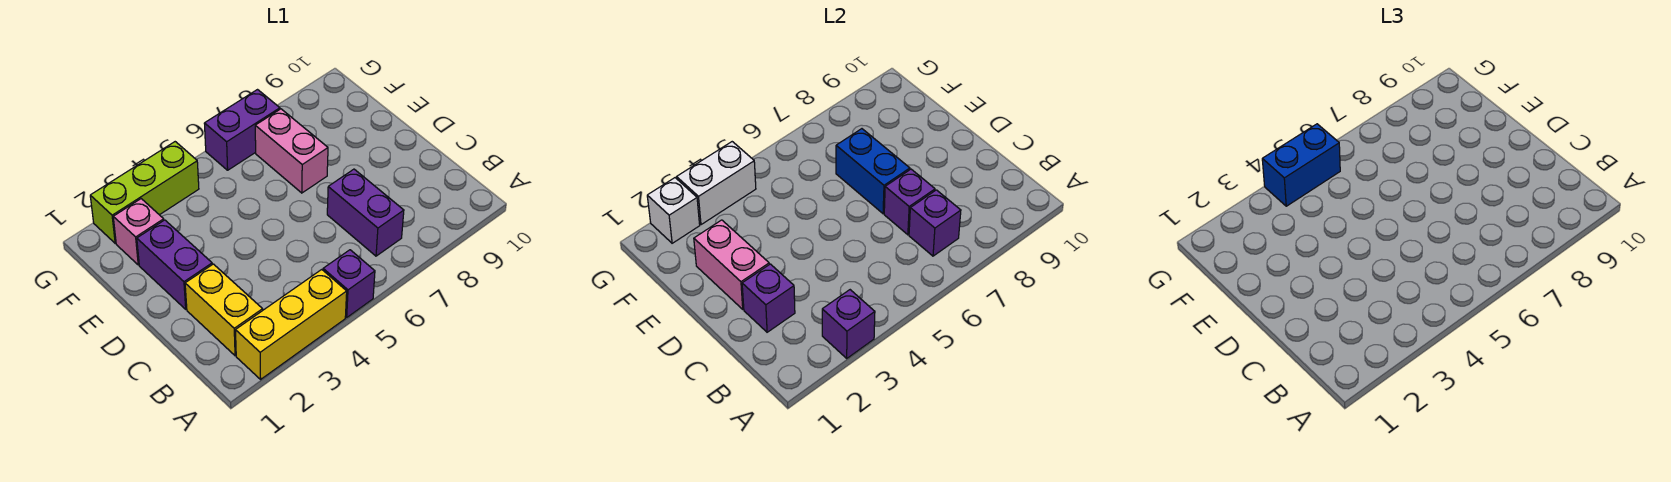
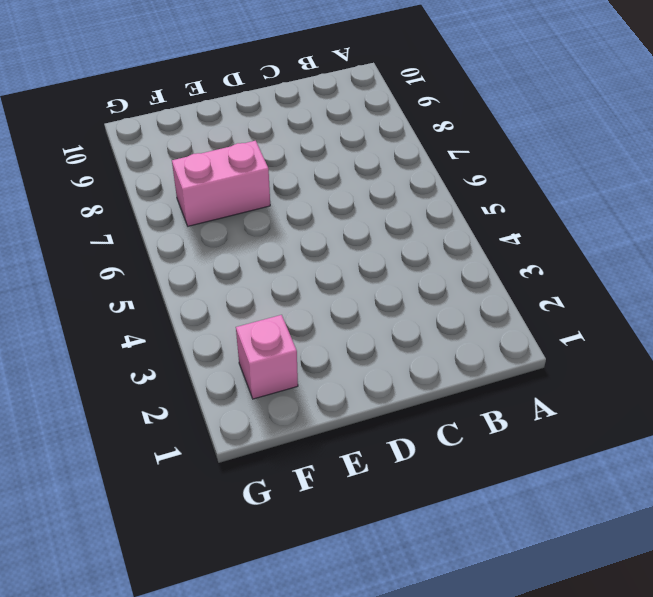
none -> yellow 1x3 brick [236,270,347,379]
none -> purple 1x1 brick [323,250,375,317]
none -> yellow 1x2 brick [185,264,263,356]

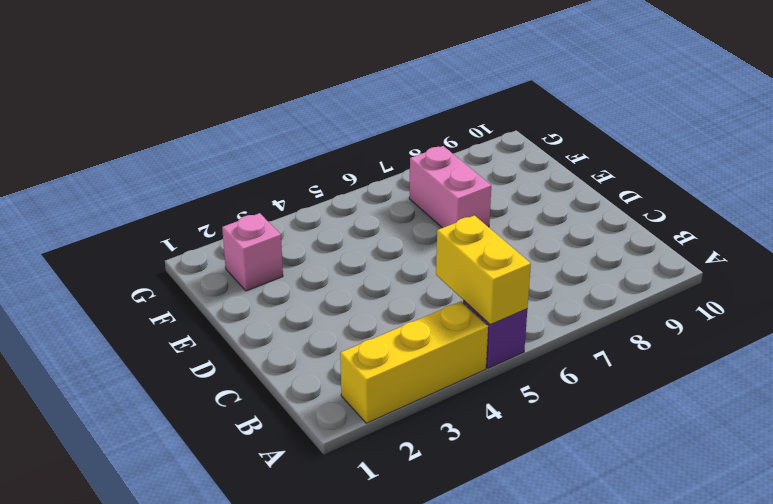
yellow 1x2 brick [436,215,531,325] -> yellow 1x2 brick moved to [185,264,263,356]
none -> purple 1x2 brick [327,169,404,256]
none -> purple 1x2 brick [137,220,212,309]
none -> lime 1x3 brick [90,142,199,243]

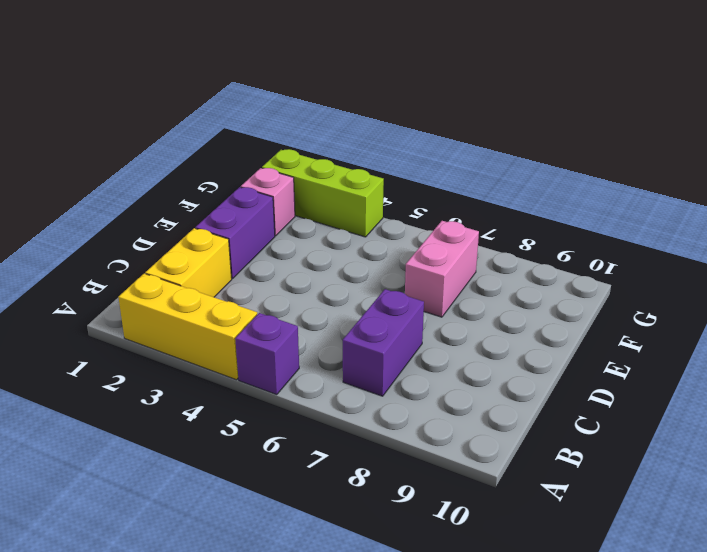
none -> purple 1x2 brick [204,90,280,170]
none -> purple 1x1 brick [822,290,875,358]
none -> purple 1x1 brick [909,190,961,256]

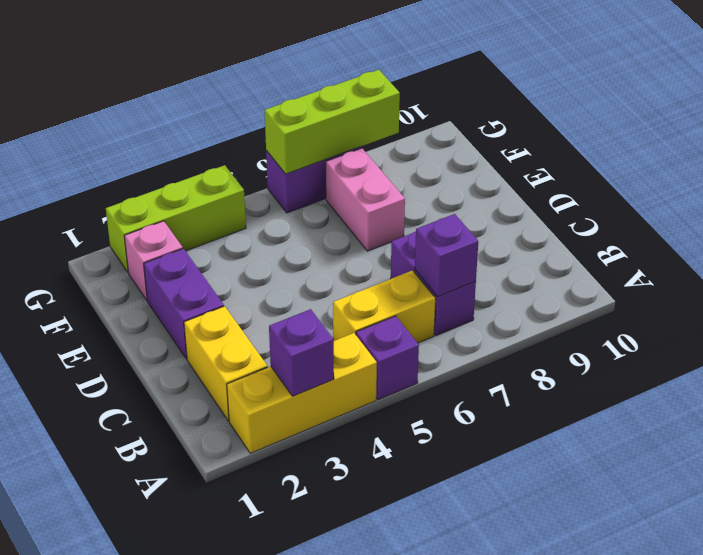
yellow 1x2 brick [333,270,436,343] -> none
lime 1x3 brick [265,70,400,174] -> none
none -> purple 1x1 brick [742,264,795,332]
none -> purple 1x1 brick [884,169,935,235]
none -> pink 1x2 brick [694,220,769,309]

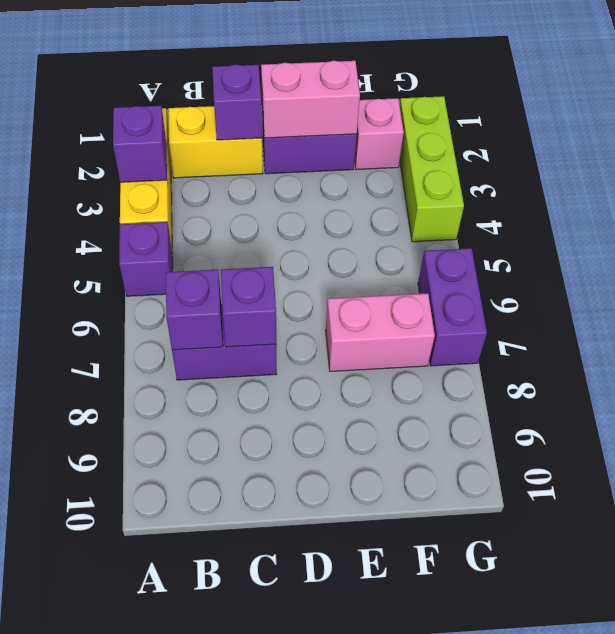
none -> blue 1x2 brick [836,129,910,214]
none -> white 1x1 brick [647,178,700,243]
none -> white 1x2 brick [677,142,756,225]

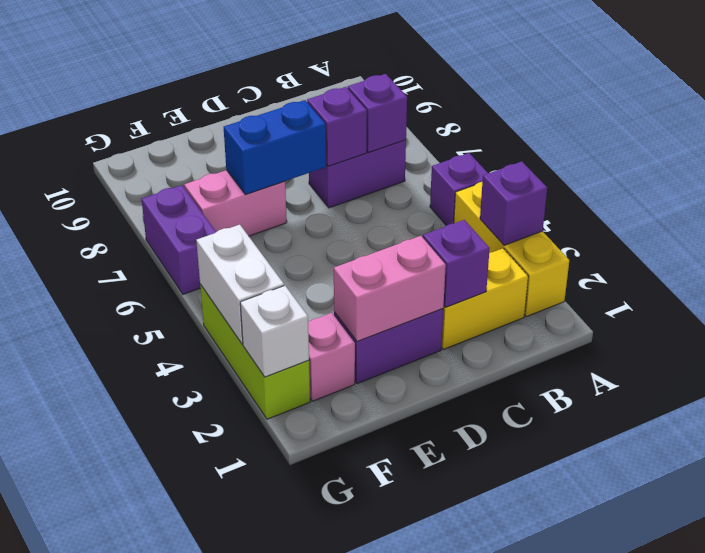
none -> blue 1x2 brick [1262,124,1340,206]

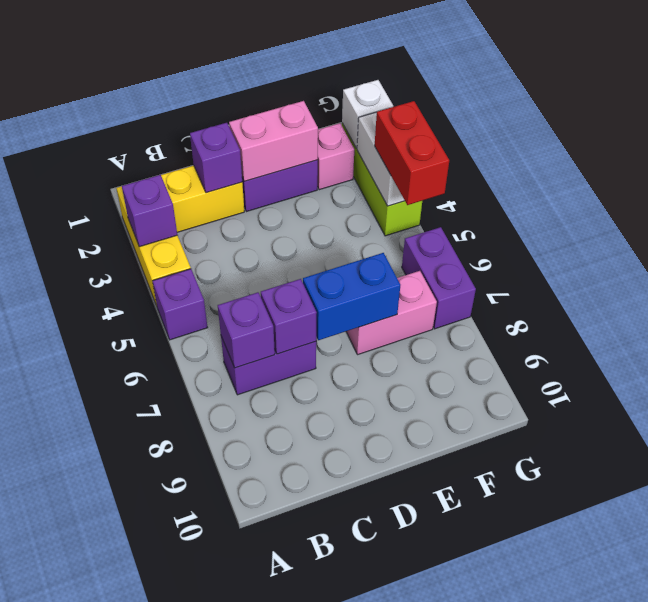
red 1x2 brick [375,101,449,205] -> blue 1x2 brick [1262,124,1340,206]

